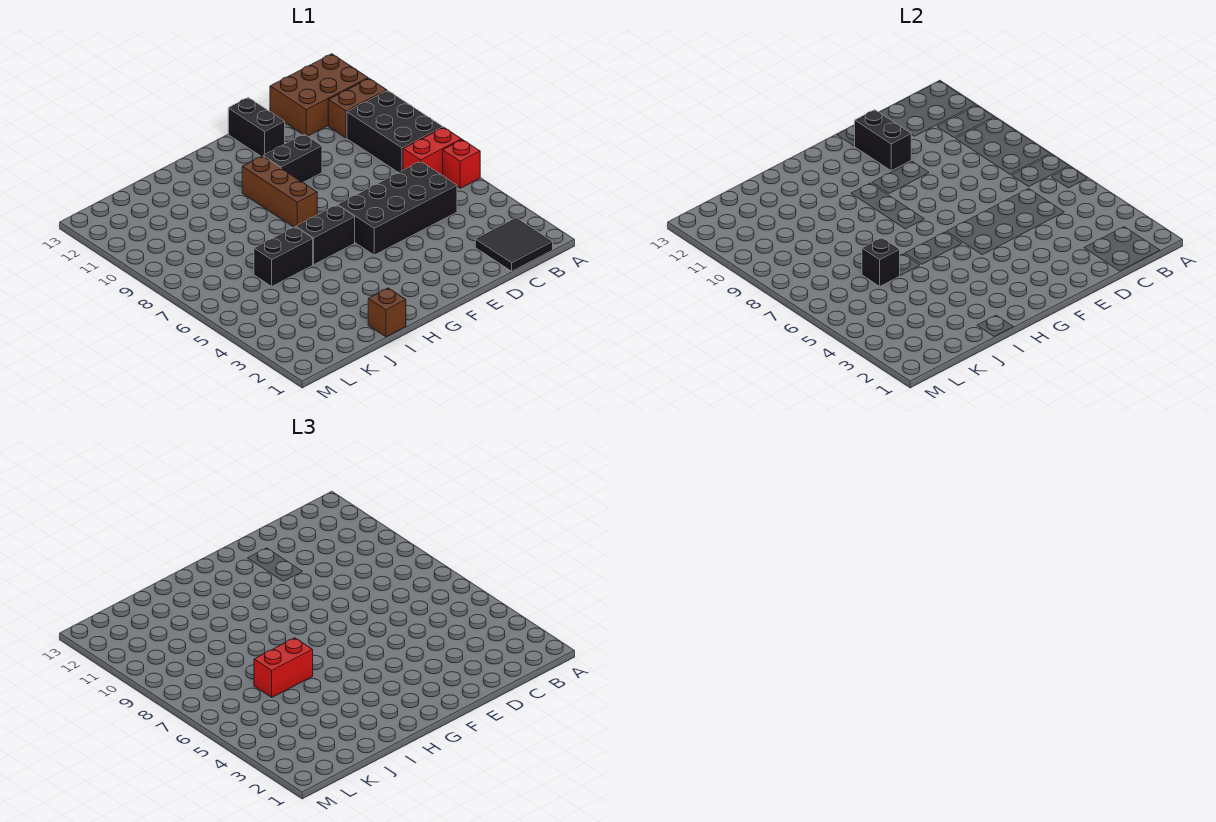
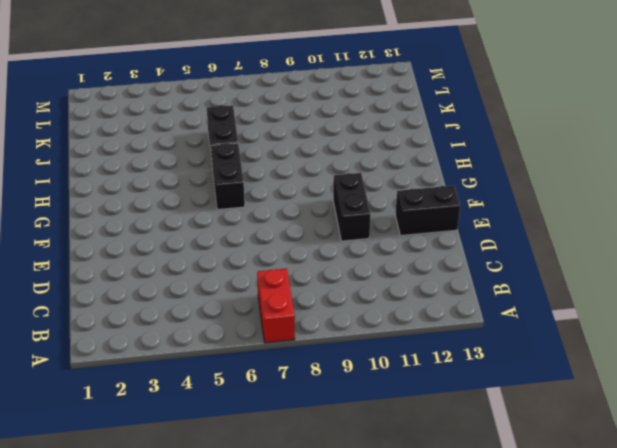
none -> red 1x1 brick [443,140,480,188]
none -> black 2x3 brick [347,91,443,173]
none -> brown 1x2 brick [328,78,387,138]

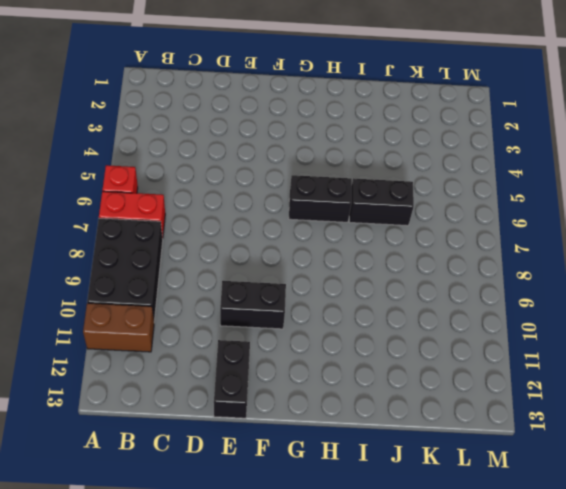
none -> brown 2x3 brick [270,54,368,136]
none -> black 2x2 tile [475,218,553,271]
none -> black 2x4 brick [338,161,457,255]

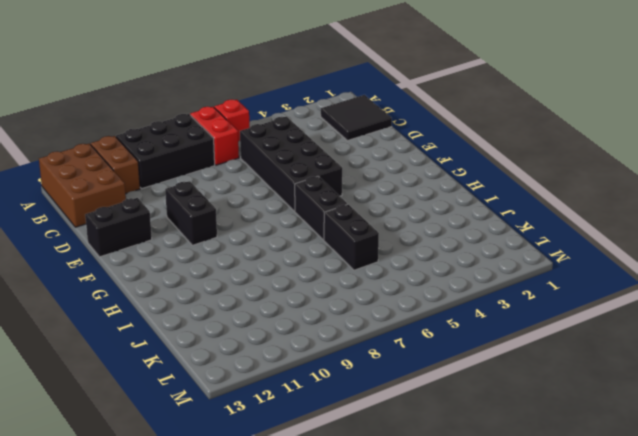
none -> brown 1x3 brick [242,156,317,227]
none -> brown 1x1 brick [368,288,406,337]
none -> black 1x2 brick [855,110,912,171]

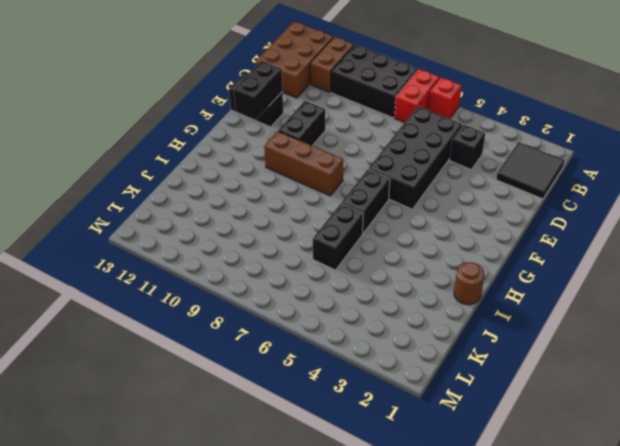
black 1x1 brick [450,124,485,170] -> black 1x1 brick moved to [862,238,900,286]
black 1x2 brick [234,61,282,120] -> black 1x2 brick turned to [855,110,912,171]
brown 1x1 round brick [454,262,484,305] -> brown 1x1 brick [368,288,406,337]
none -> red 1x2 brick [254,638,313,697]

